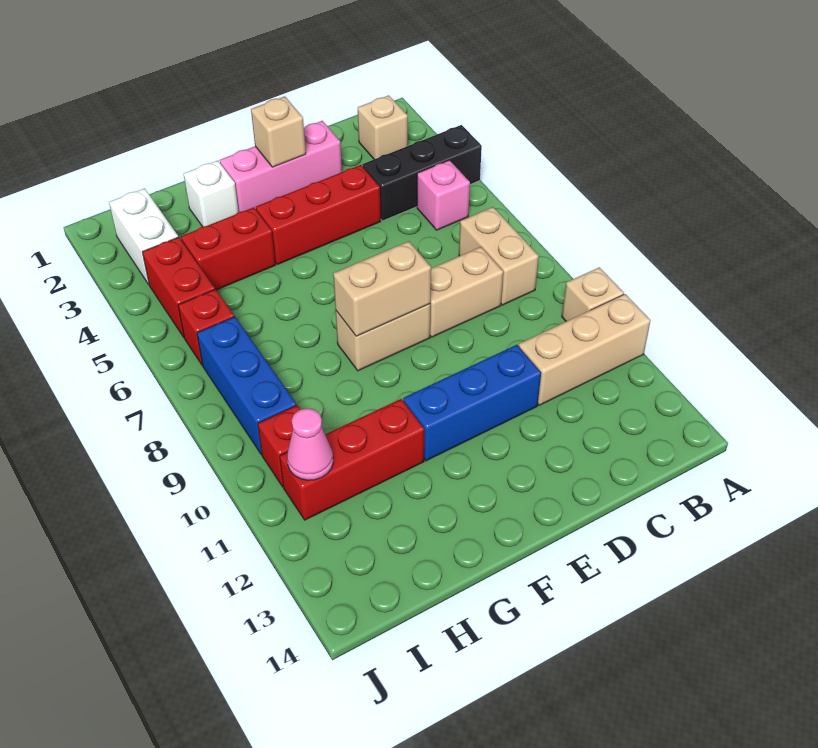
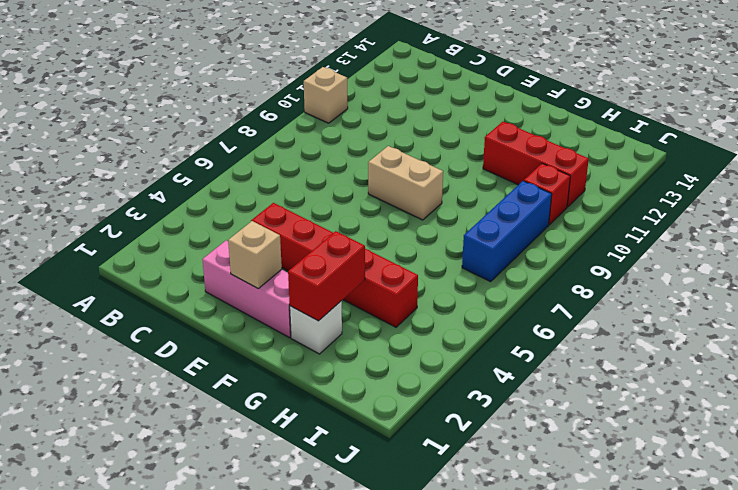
red 1x2 brick [288,231,365,321] -> red 1x2 brick moved to [142,237,215,337]
none -> black 1x3 brick [362,125,482,221]
none -> tan 1x3 brick [519,294,651,405]
none -> tan 1x1 brick [358,95,408,159]

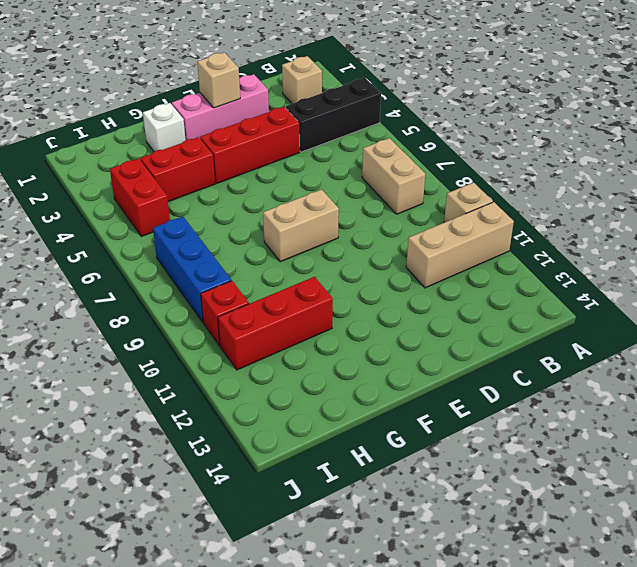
none -> pink 1x1 brick [417,160,470,230]
none -> tan 1x2 brick [430,247,503,337]
none -> blue 1x3 brick [403,345,541,461]

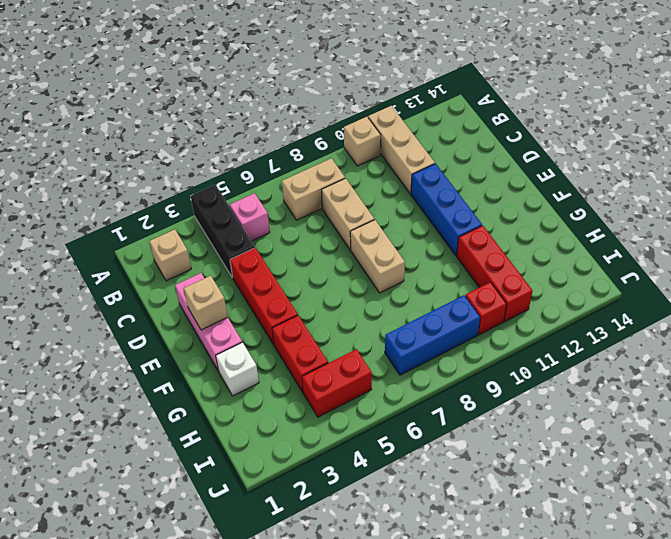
none -> white 1x2 brick [109,188,178,284]
none -> red 1x1 brick [178,289,234,365]
none -> tan 1x2 brick [333,241,431,336]

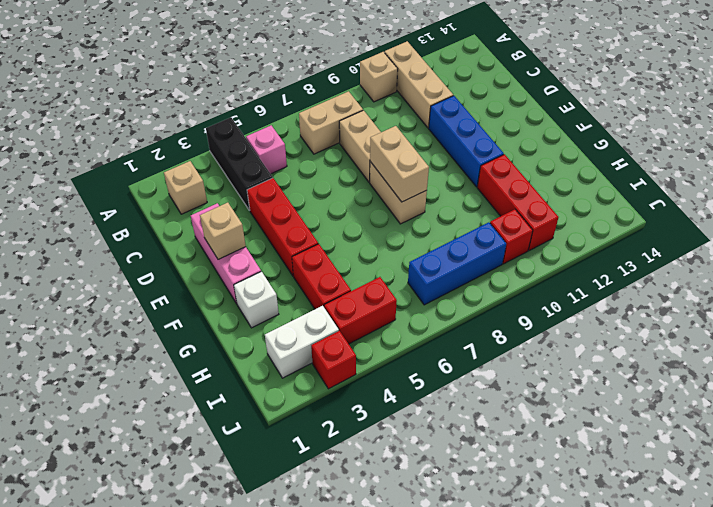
red 1x1 brick [311,331,356,389] -> red 1x1 brick moved to [178,289,234,365]
none -> pink 1x1 cone [287,408,333,480]

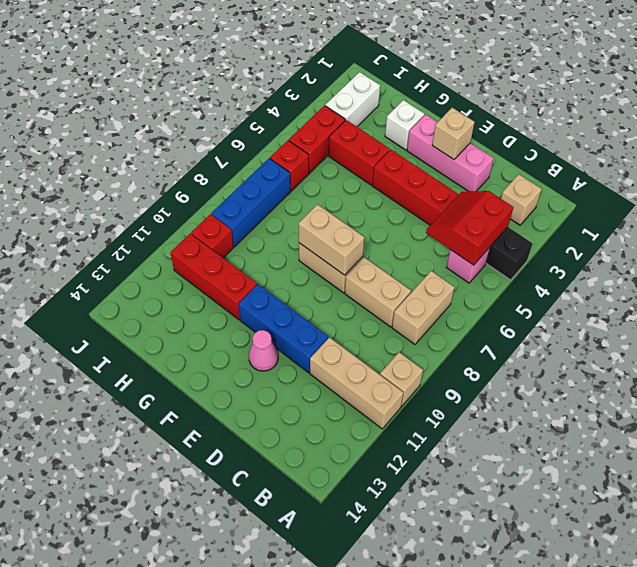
red 2x2 slope [426,191,513,265] -> none
pink 1x1 cone [249,330,278,371] -> pink 1x1 cone moved to [287,408,333,480]

